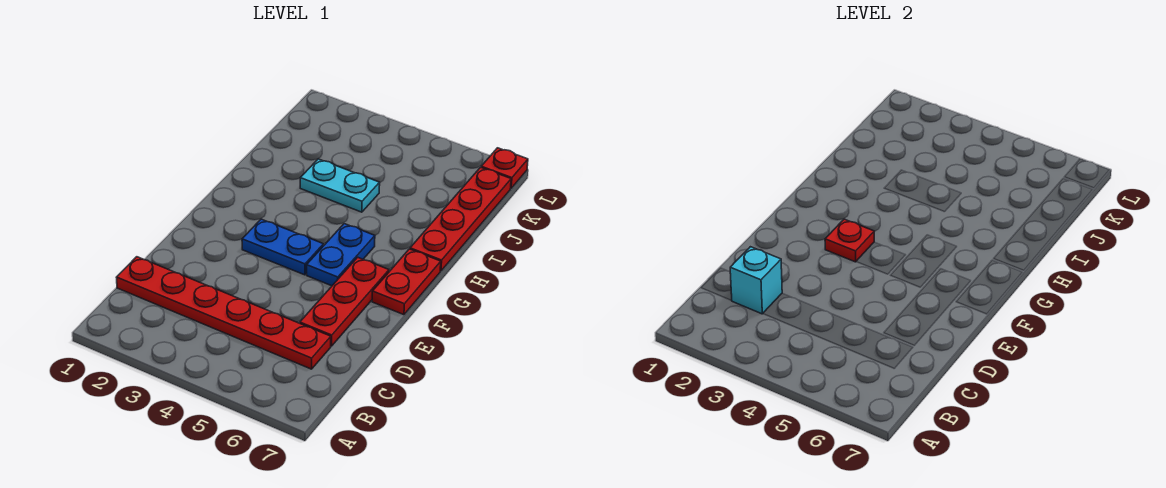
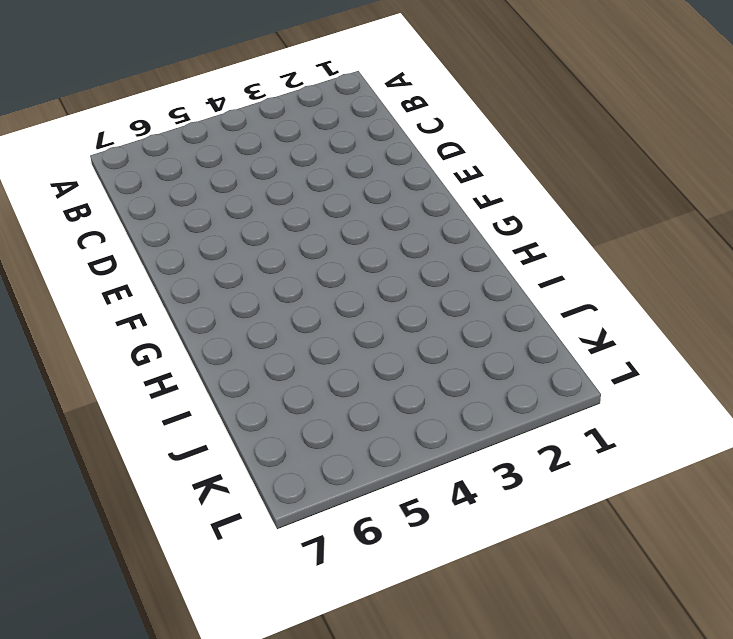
none -> red 1x6 plate [116,257,331,369]
none -> red 1x3 plate [300,257,389,346]

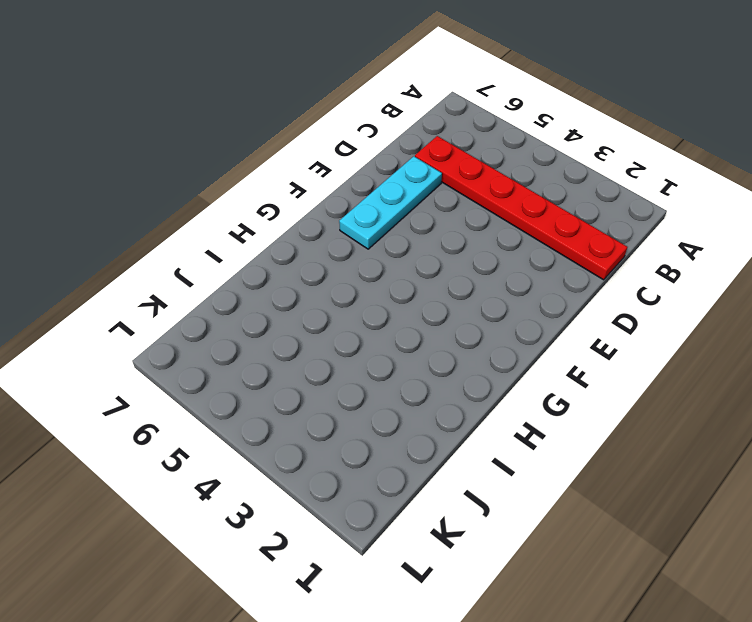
cyan 1x3 plate [339,156,442,249] -> red 1x3 plate [300,257,389,346]
none -> blue 1x2 plate [242,219,323,275]
none -> blue 1x2 plate [307,224,375,286]

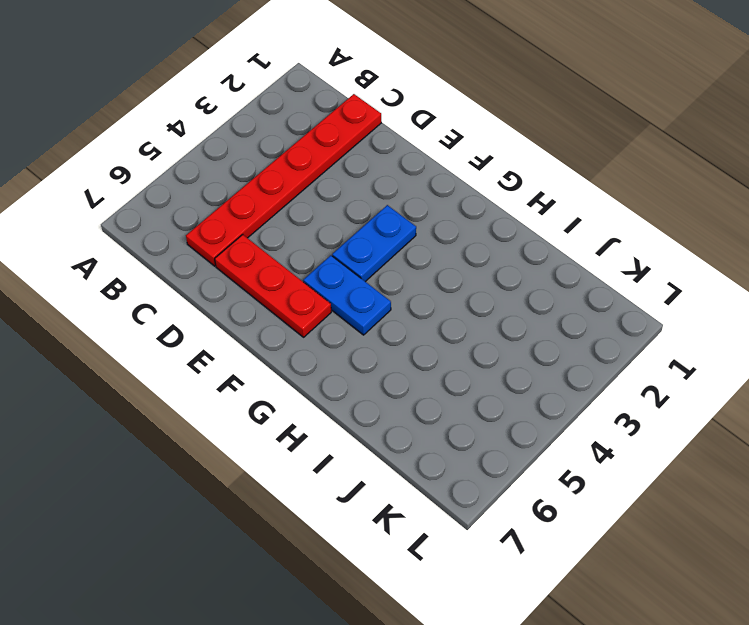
none -> red 1x2 plate [372,249,441,315]
none -> red 1x4 plate [410,167,511,271]

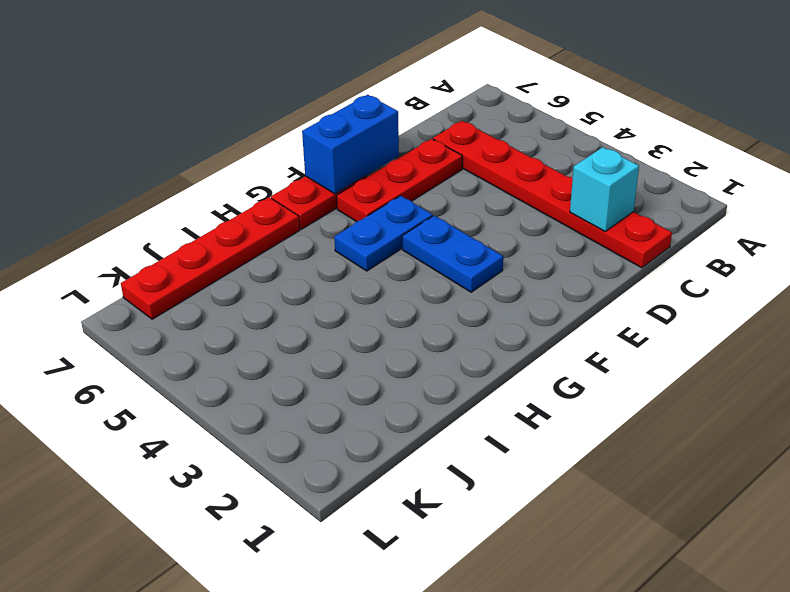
blue 1x2 brick [302,95,399,194] -> none
none -> cyan 1x2 plate [300,159,380,212]
none -> red 1x1 plate [481,148,528,188]

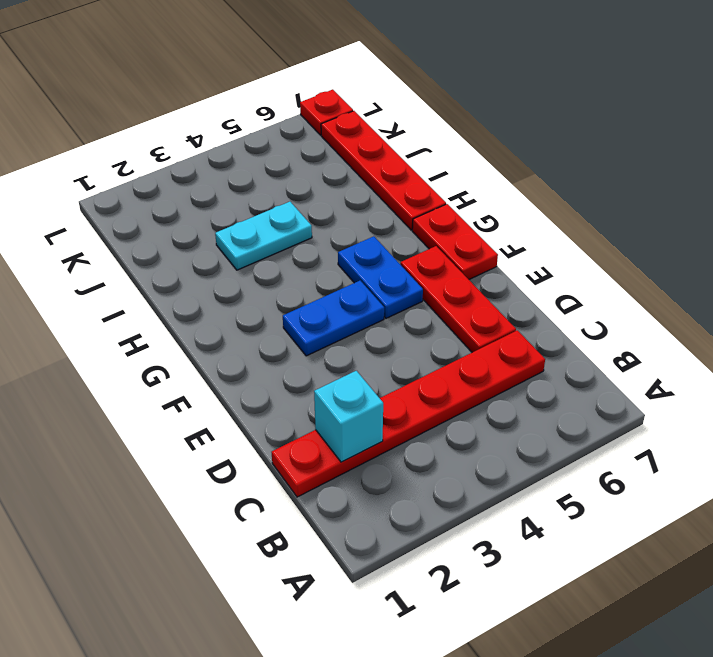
none -> red 1x1 plate [825,219,874,262]

